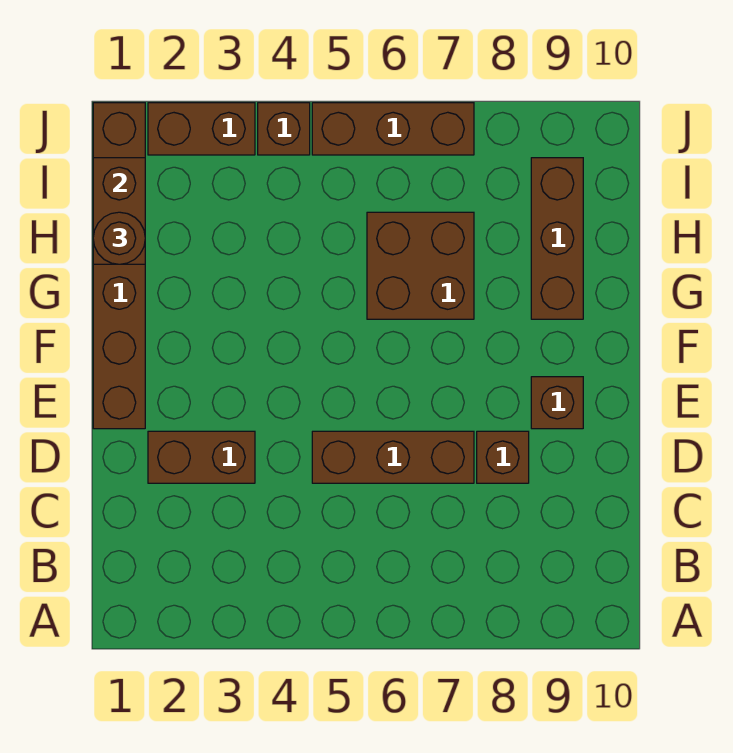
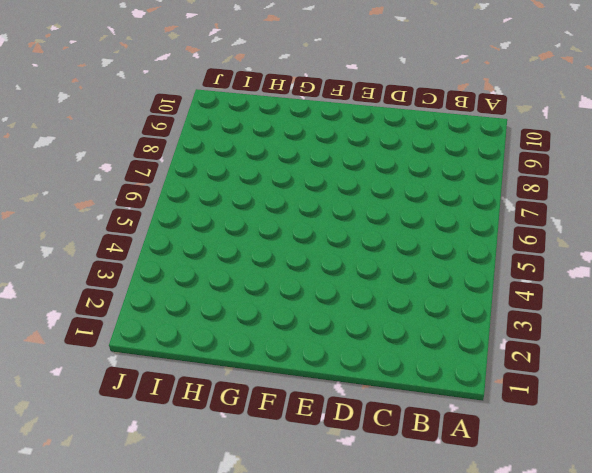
none -> brown 1x2 brick [148,431,255,483]
none -> brown 1x3 brick [312,431,474,483]
none -> brown 1x1 brick [477,431,529,483]

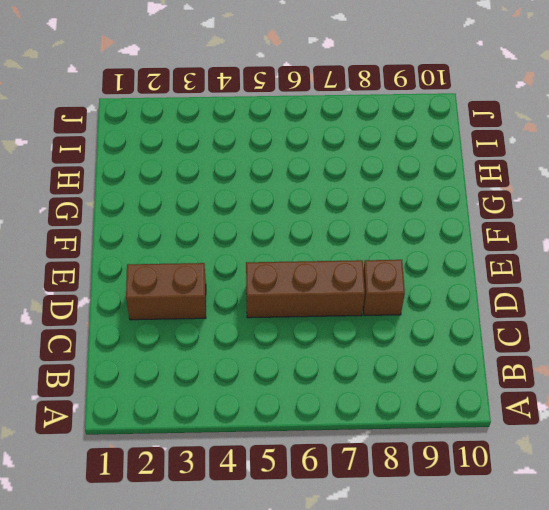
none -> brown 1x6 brick [93,103,145,429]
none -> brown 1x1 brick [531,377,583,429]
none -> brown 2x2 brick [367,212,474,319]

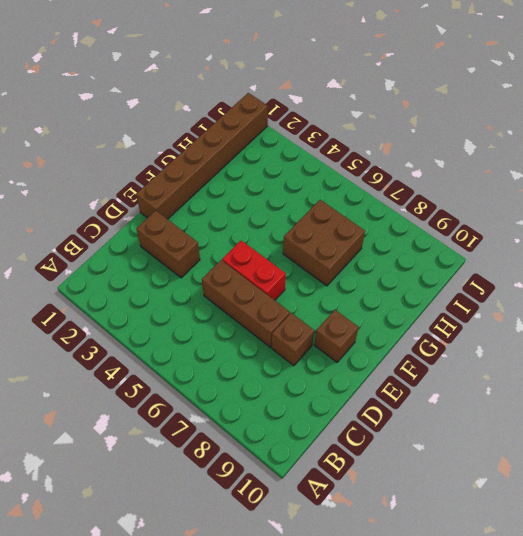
red 1x2 brick [222,241,286,300] -> none
none -> brown 1x3 brick [531,158,583,319]
none -> brown 1x2 brick [148,103,255,155]
none -> brown 1x1 brick [258,103,310,155]

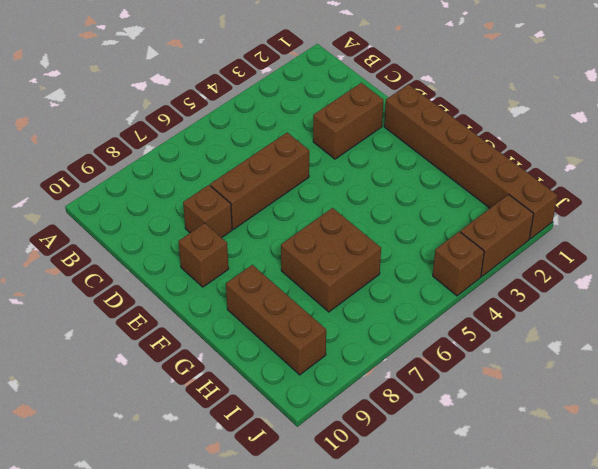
none -> brown 1x3 brick [312,103,474,155]
none -> brown 1x2 brick [93,158,145,264]
none -> brown 1x1 round brick [93,212,145,264]

